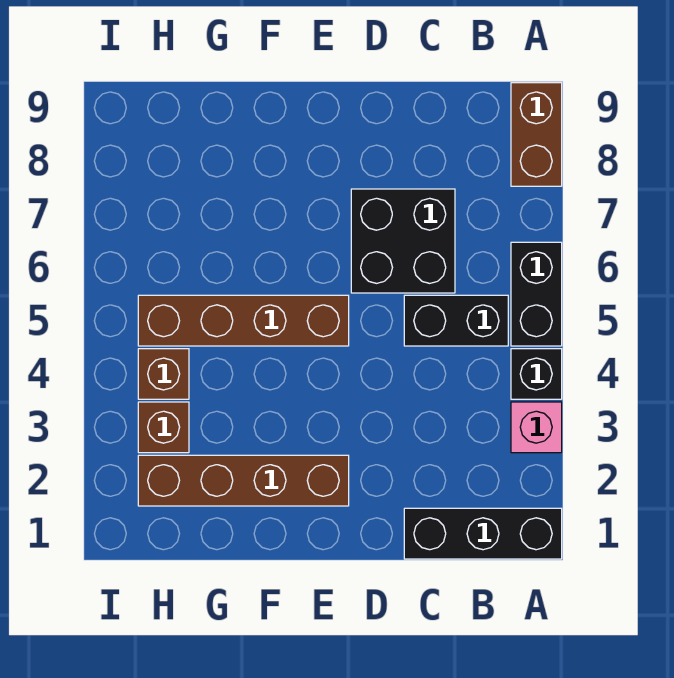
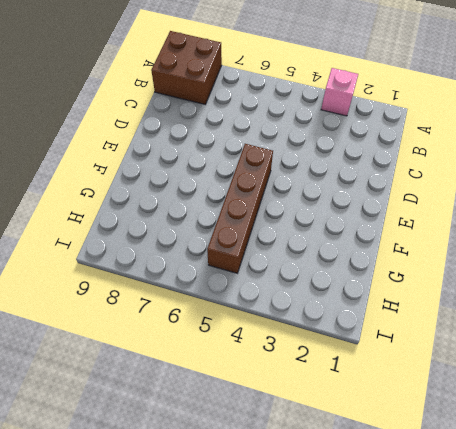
brown 2x2 brick [151,31,222,104] -> brown 1x2 brick [511,83,562,186]
none -> black 1x3 brick [404,508,562,559]
none -> black 1x1 brick [511,349,562,399]

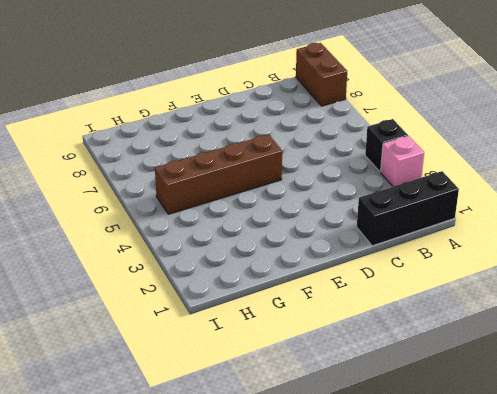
none -> black 1x2 brick [511,242,562,346]
none -> black 1x2 brick [404,295,508,346]

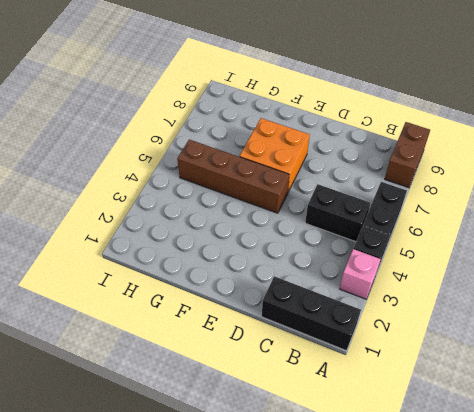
orange 2x2 brick [240,118,310,192] -> none
none -> black 2x2 brick [351,189,455,293]
none -> brown 1x4 brick [138,455,349,506]

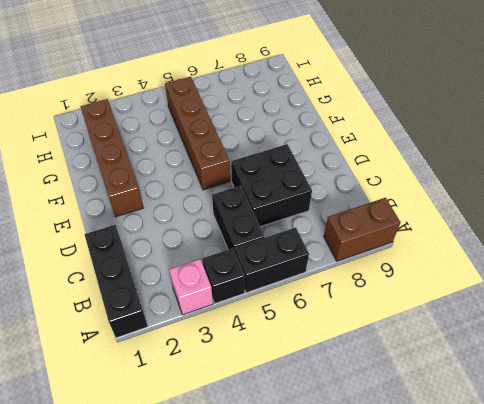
none -> brown 1x1 brick [138,402,189,453]
none -> brown 1x1 brick [138,349,189,399]

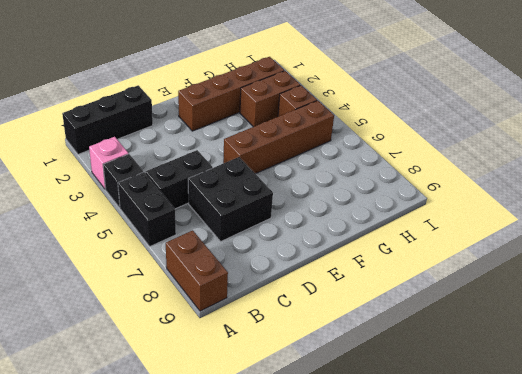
brown 1x2 brick [240,71,300,127] -> brown 1x1 brick [138,402,189,453]

